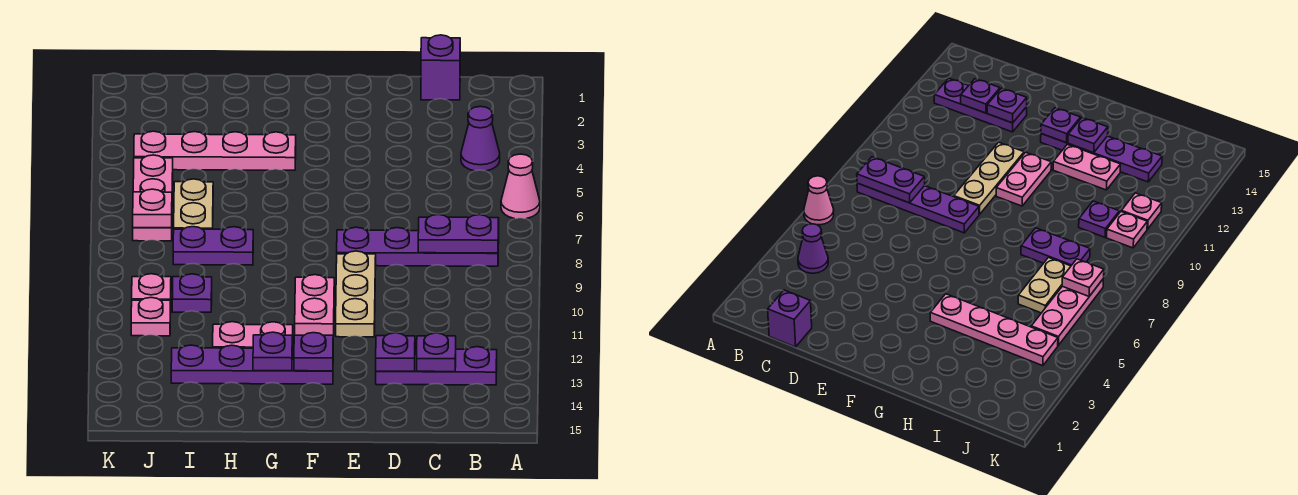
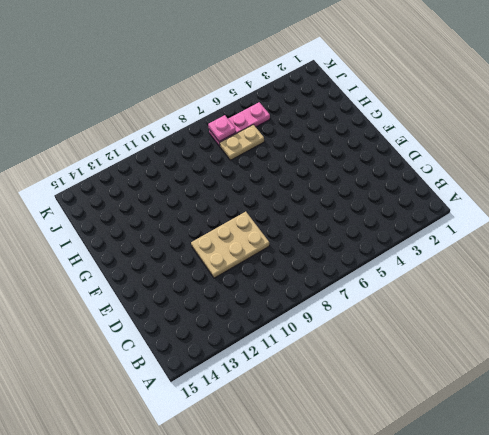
tan 2x3 plate [191,212,269,278] -> tan 1x3 plate [336,251,376,337]
none -> pink 1x1 cone [501,154,540,219]
none -> purple 1x1 cone [461,106,500,171]
none -> purple 1x4 plate [337,227,499,266]

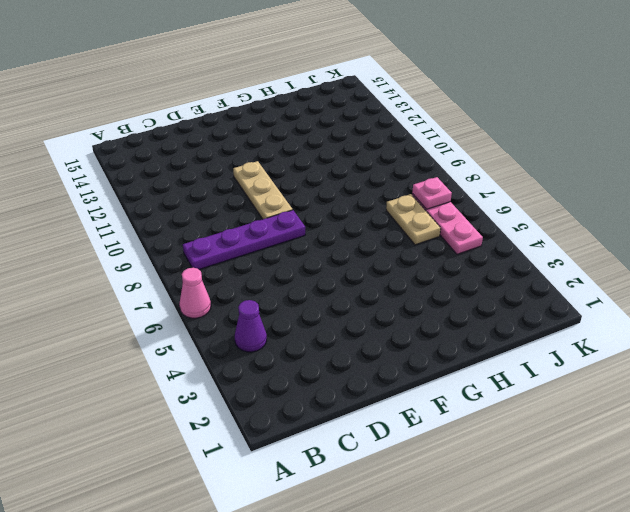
none -> purple 1x3 plate [376,347,497,385]
none -> purple 1x1 brick [421,35,460,100]
none -> pink 1x2 plate [295,275,334,336]

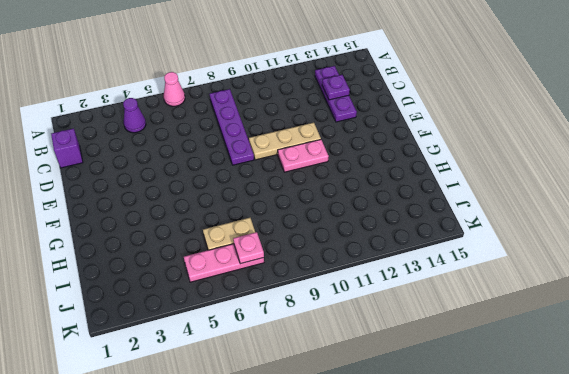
none -> purple 1x4 plate [171,345,333,384]
none -> pink 1x4 plate [134,131,296,170]
none -> pink 1x2 plate [213,322,293,348]

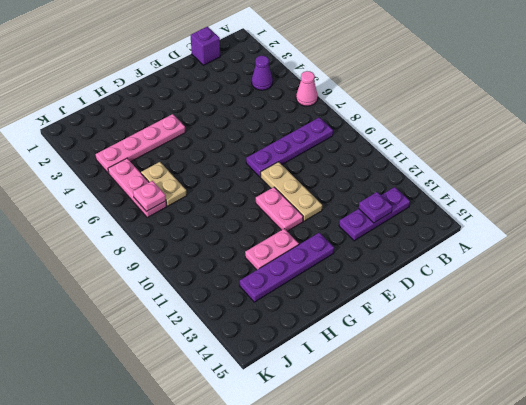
none -> purple 1x2 plate [173,227,253,265]
none -> purple 1x1 plate [172,274,212,312]
none -> pink 1x1 plate [132,274,171,300]

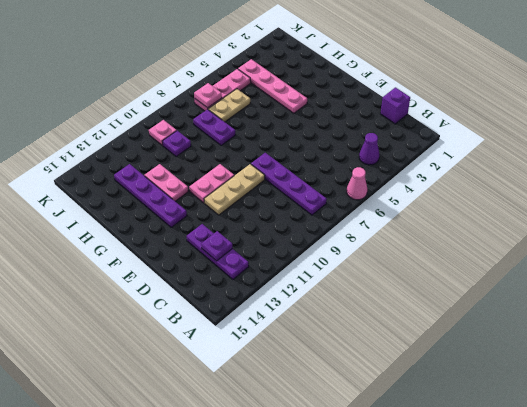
none -> pink 1x1 plate [131,298,171,336]
none -> purple 1x2 plate [418,214,499,253]
none -> purple 1x1 plate [376,333,415,371]

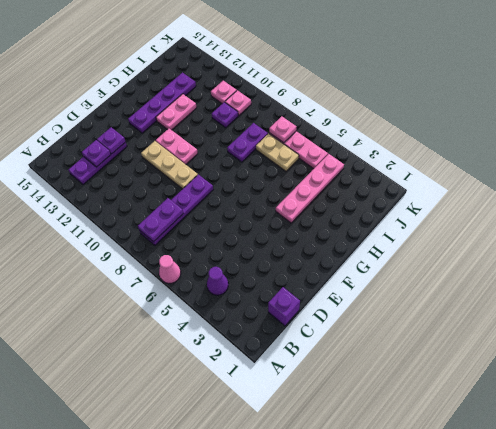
none -> purple 1x1 plate [294,333,333,371]
none -> purple 1x1 plate [253,332,293,371]

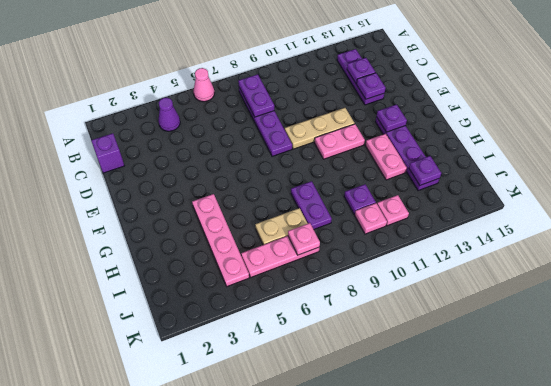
purple 1x1 plate [409,156,441,185] -> purple 1x1 plate moved to [253,332,293,371]

